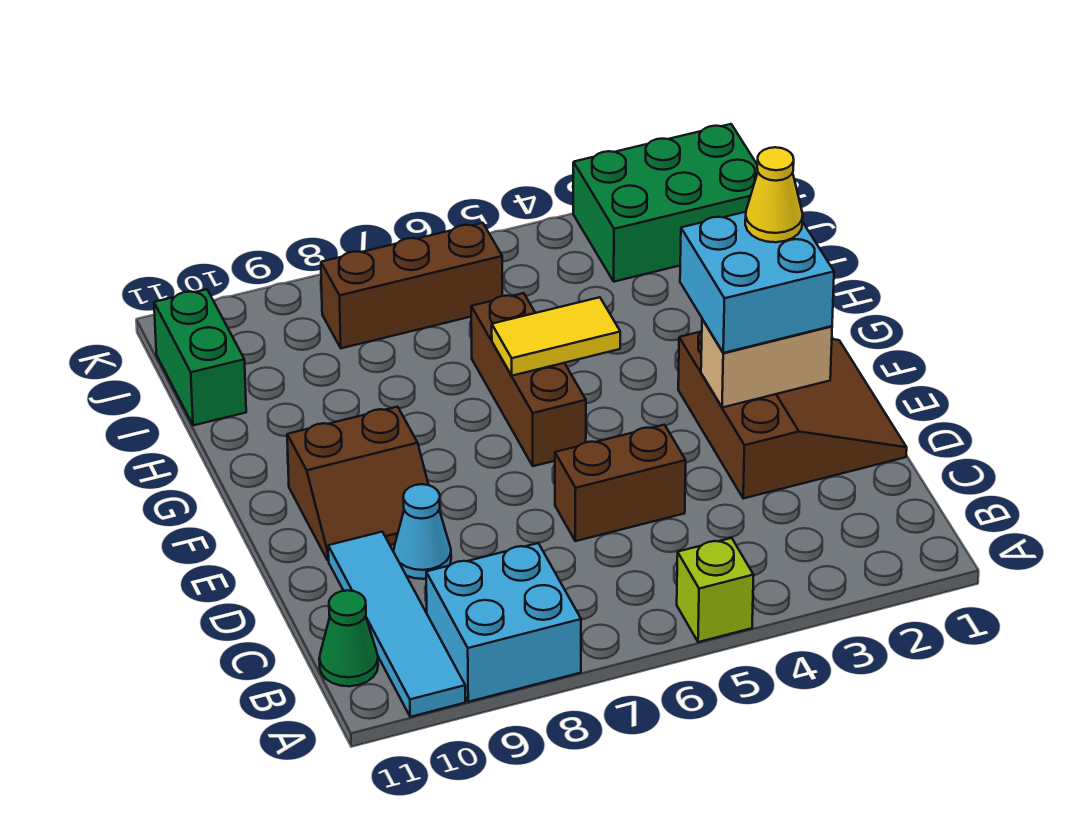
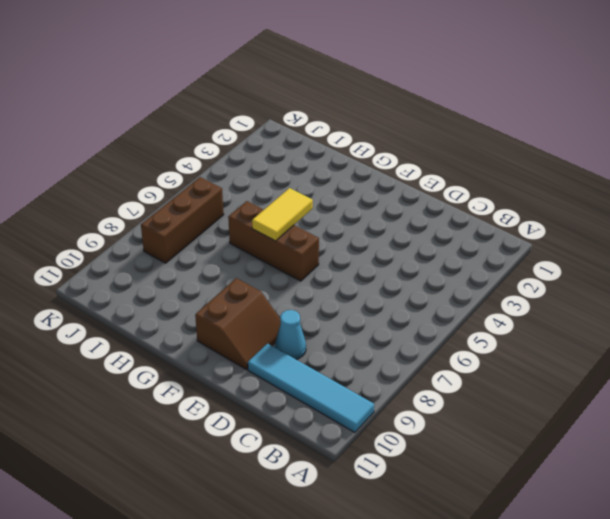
none -> lime 1x1 brick [677,538,754,642]
none -> cyan 2x2 brick [426,543,581,702]
none -> green 1x1 cone [319,590,378,686]

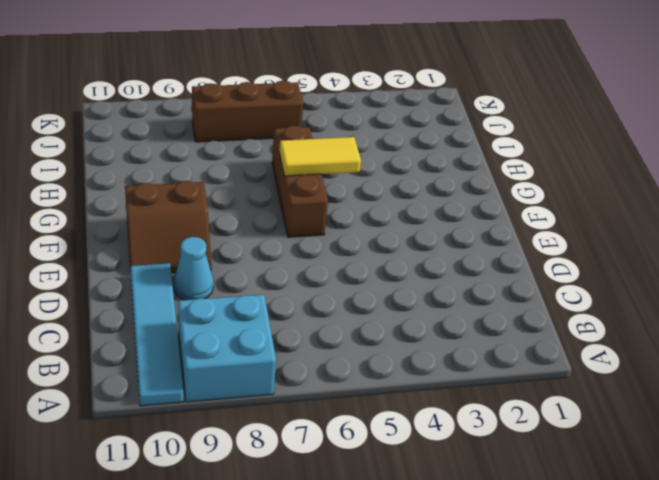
none -> lime 1x1 brick [677,538,754,642]
none -> green 1x1 cone [319,590,378,686]
none -> brown 3x3 slope [678,331,907,498]

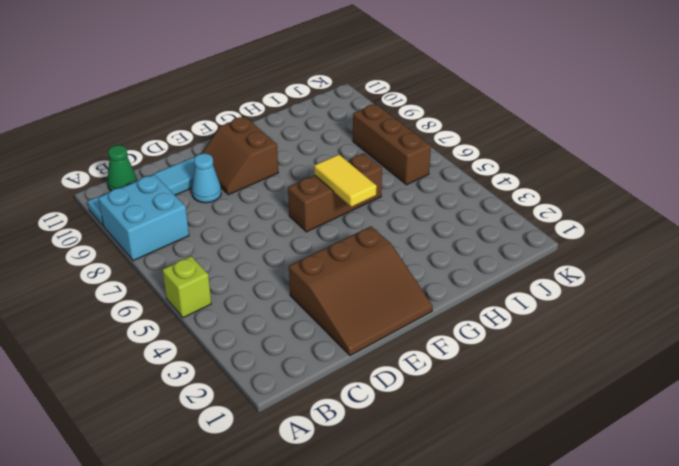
none -> brown 1x2 brick [555,425,686,541]
none -> green 1x2 brick [154,289,246,425]
none -> green 2x3 brick [573,124,758,282]

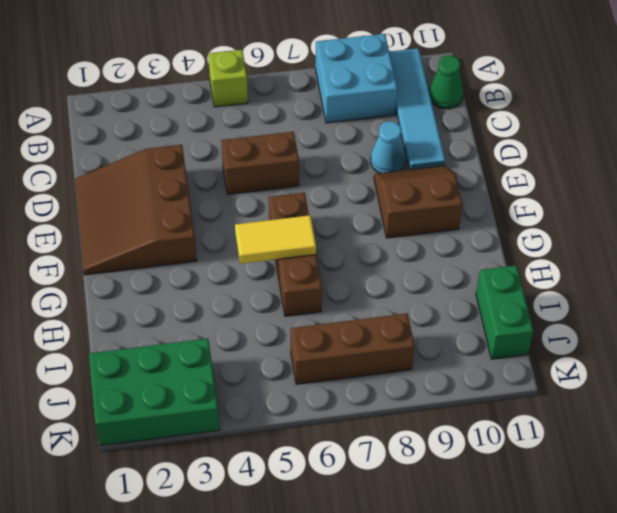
none -> tan 1x2 brick [701,319,832,408]
none -> cyan 2x2 brick [680,212,834,353]
none -> yellow 1x1 cone [745,147,803,242]

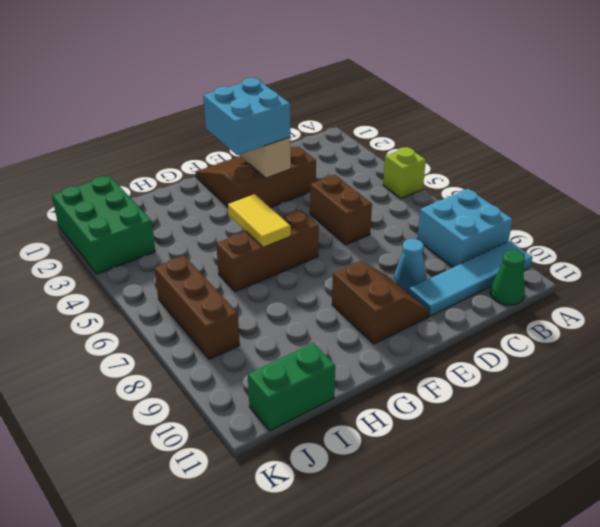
none -> yellow 1x1 cone [745,147,803,242]

